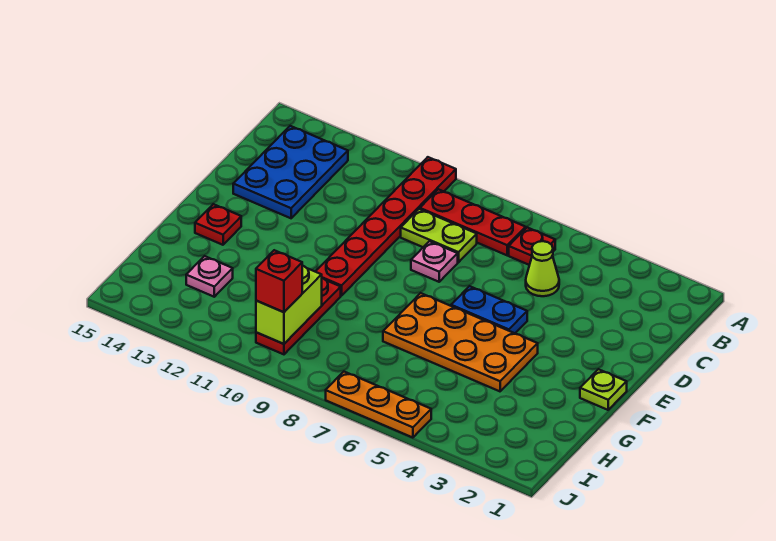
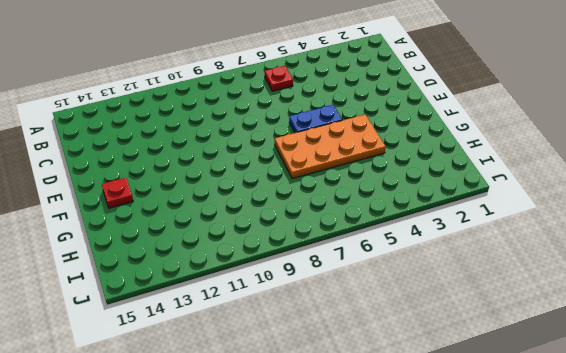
none -> red 1x6 plate [315,157,456,296]
none -> red 1x3 plate [420,189,526,255]
none -> blue 2x3 plate [233,126,348,218]

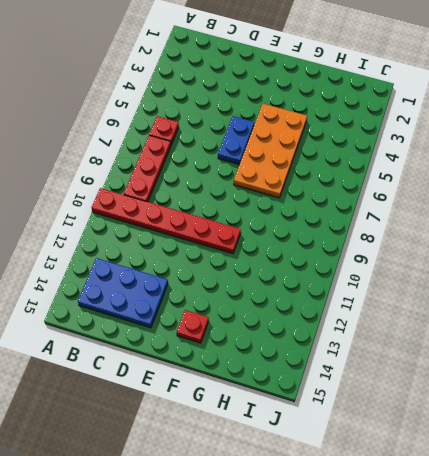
none -> lime 1x1 cone [526,241,559,296]
none -> lime 1x2 plate [401,209,477,262]
none -> pink 1x1 plate [411,241,458,282]

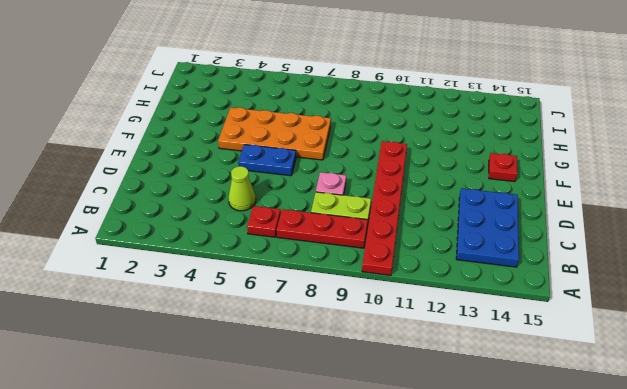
none -> lime 1x1 plate [580,369,627,410]
none -> red 1x3 plate [256,278,341,354]
none -> pink 1x1 plate [186,256,233,297]

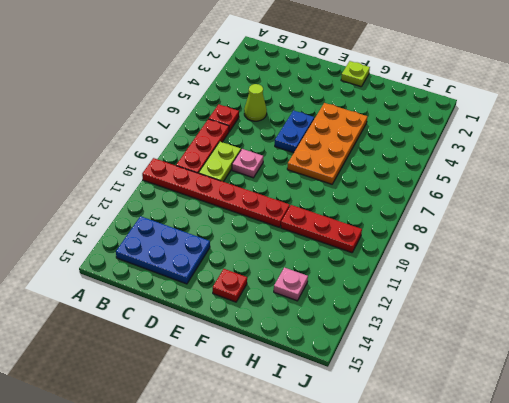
none -> orange 1x3 plate [326,372,431,438]
none -> lime 1x2 brick [256,266,322,344]
none -> red 1x1 brick [256,250,302,312]

